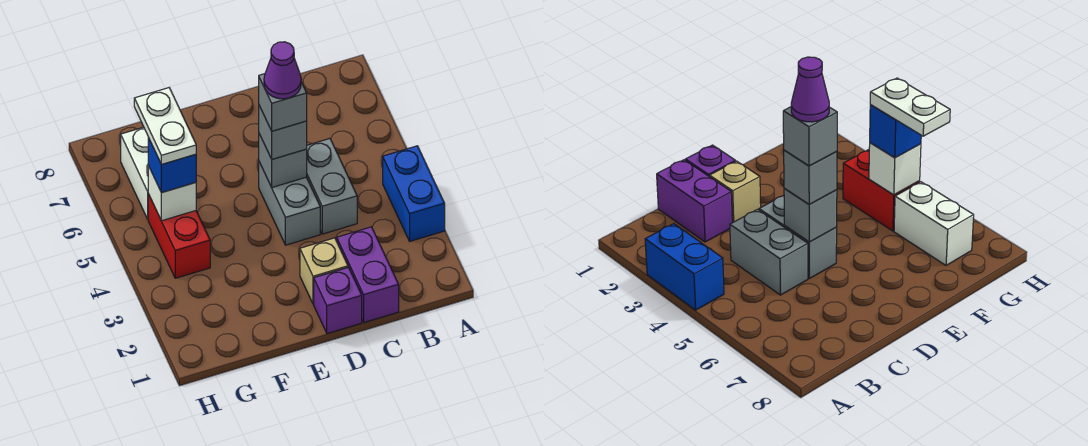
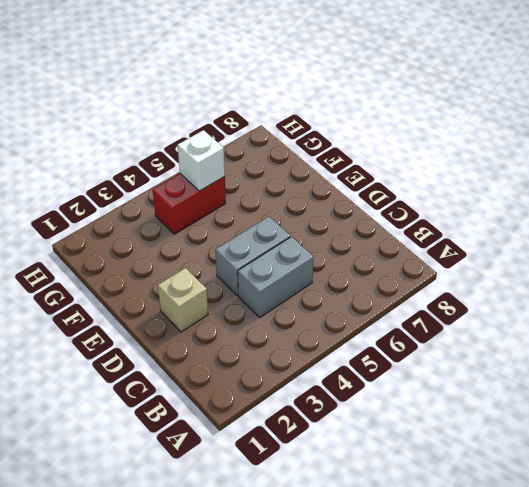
none -> blue 1x2 brick [383,146,445,241]
none -> purple 1x2 brick [337,227,399,322]
none -> purple 1x1 brick [314,267,362,334]

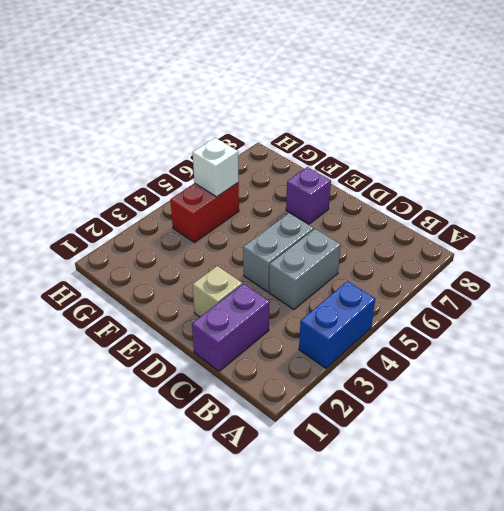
purple 1x1 brick [286,167,331,224] -> purple 1x1 brick moved to [314,267,362,334]
none -> white 1x2 brick [121,127,149,219]
none -> grey 1x1 brick [259,134,307,187]
none -> grey 1x1 brick [259,106,307,159]

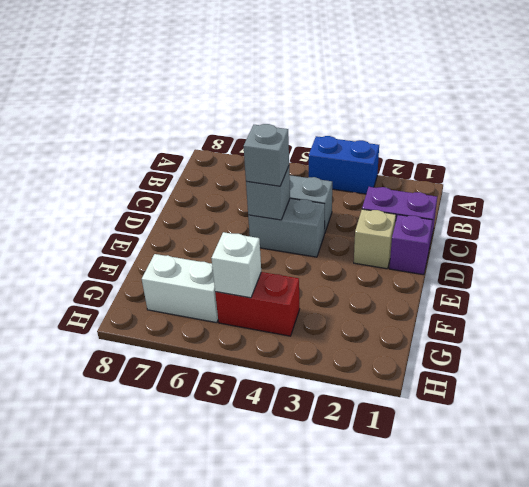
none -> blue 1x1 brick [148,138,196,193]
none -> grey 1x1 brick [259,74,307,131]
none -> white 1x2 plate [134,88,196,165]

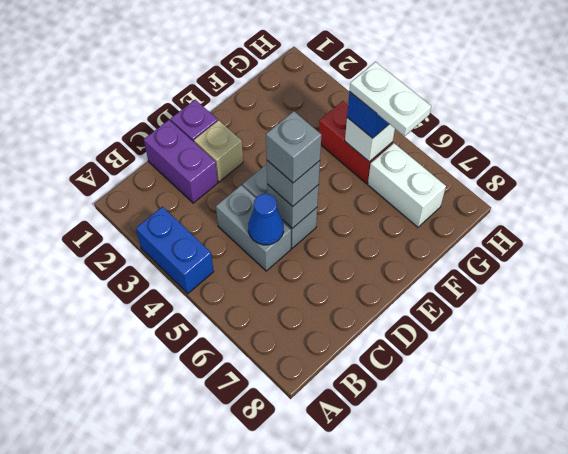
blue 1x1 cone [248,194,284,245] -> none
none -> purple 1x1 cone [264,42,301,99]

